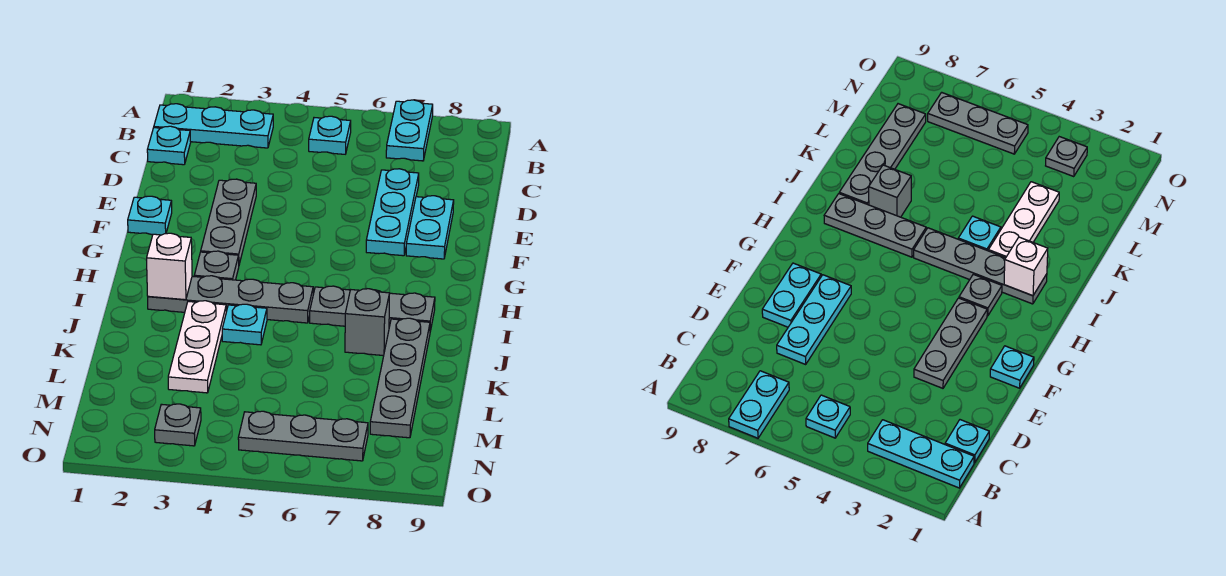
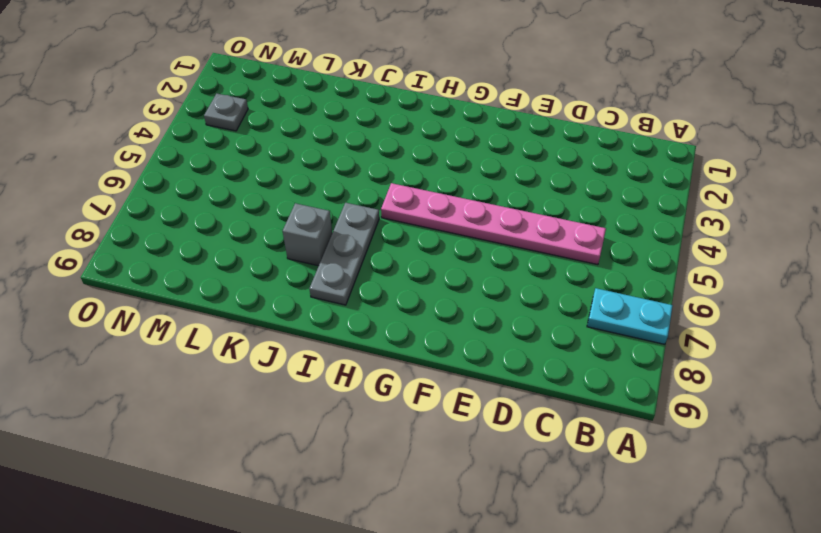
pink 1x6 plate [381,183,606,265] -> none
none -> cyan 1x3 plate [154,104,273,148]
none -> cyan 1x1 plate [309,116,351,154]
none -> cyan 1x1 plate [147,126,191,165]

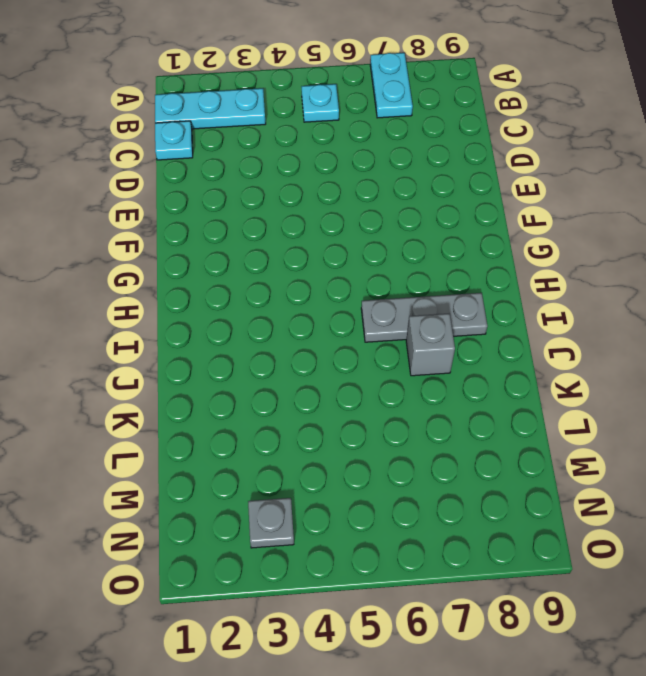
none -> cyan 1x3 plate [366,169,419,256]
none -> grey 1x3 plate [201,179,256,264]
none -> cyan 1x2 plate [406,196,454,259]

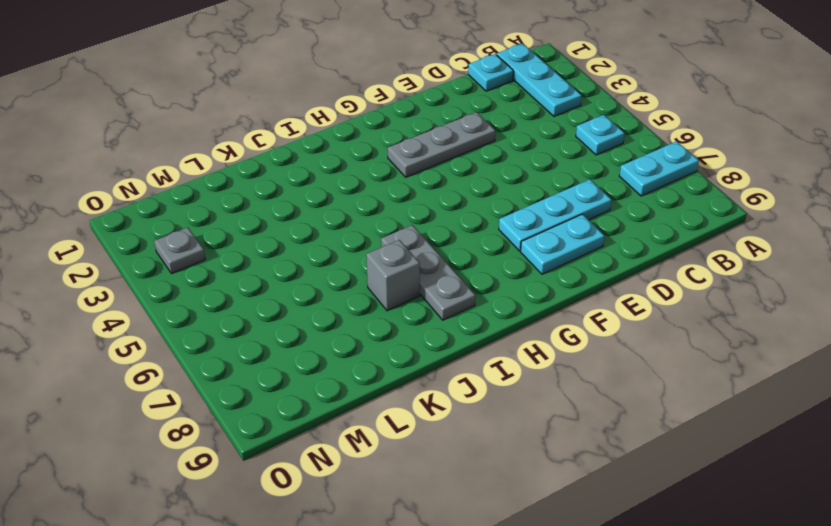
none -> cyan 1x1 plate [128,196,172,235]
none -> grey 1x1 plate [194,251,239,280]
none -> grey 1x4 plate [148,276,313,323]

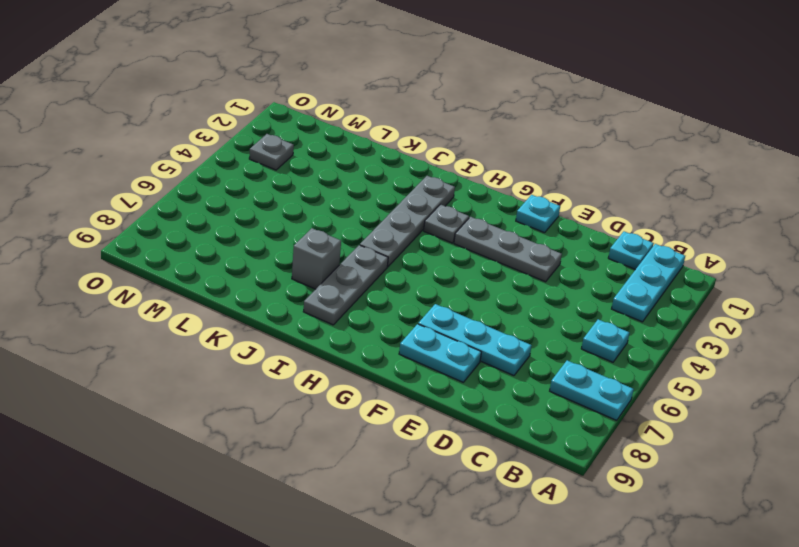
none -> white 1x3 plate [168,301,226,393]
none -> cyan 1x1 plate [222,304,267,345]
none -> grey 1x4 plate [370,318,430,438]

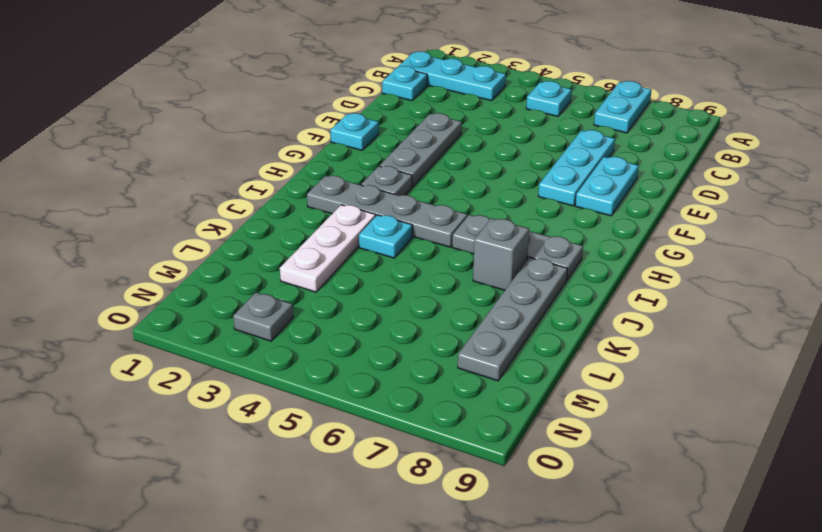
none -> grey 1x3 plate [238,411,368,461]
none -> white 1x1 brick [147,233,192,300]

